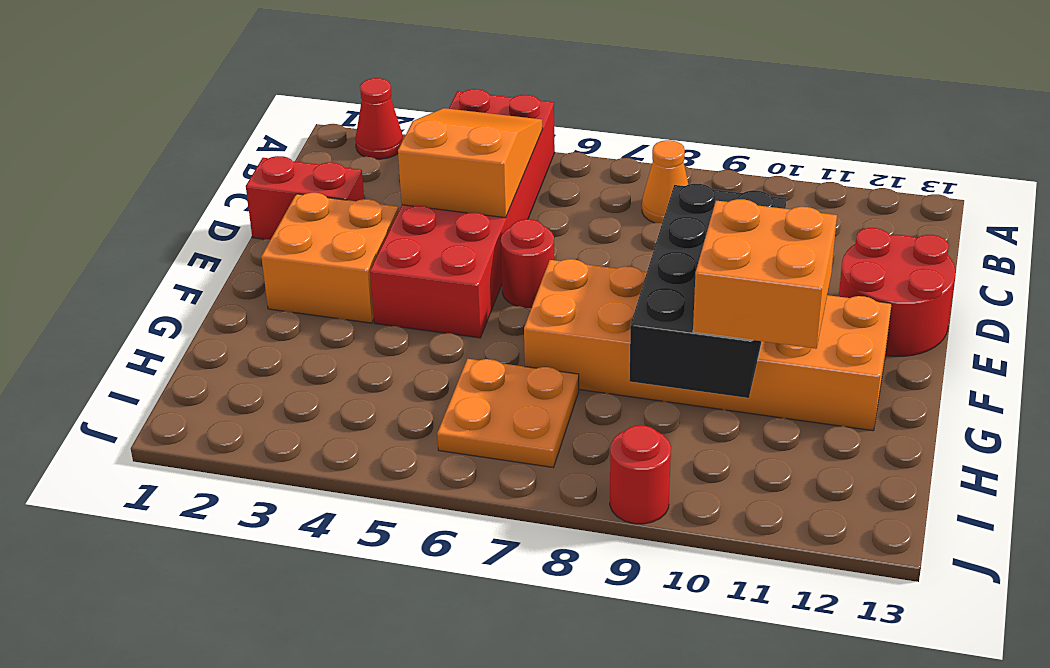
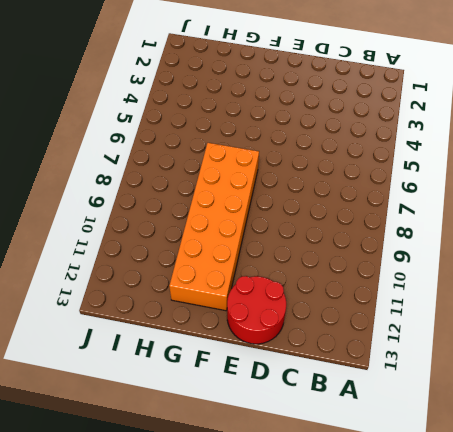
none -> red 1x1 cone [355,78,403,159]
none -> red 2x6 brick [370,89,555,338]
none -> orange 1x1 cone [642,140,688,223]

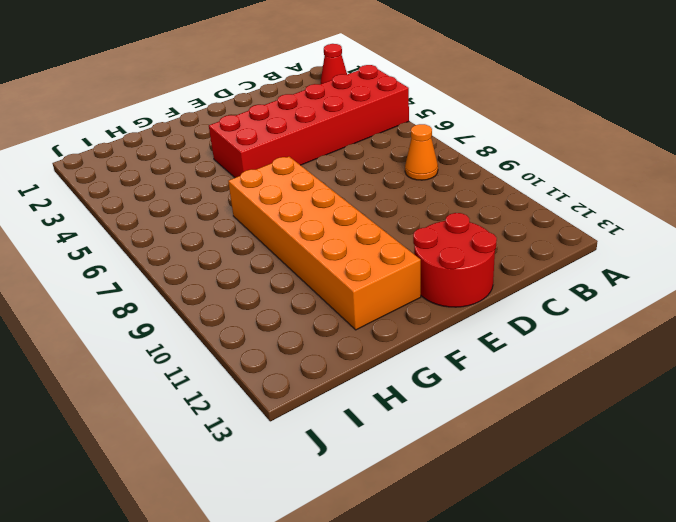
none -> red 1x2 brick [246,156,364,239]
none -> orange 2x2 brick [261,193,399,323]
none -> red 1x1 round brick [501,219,554,308]

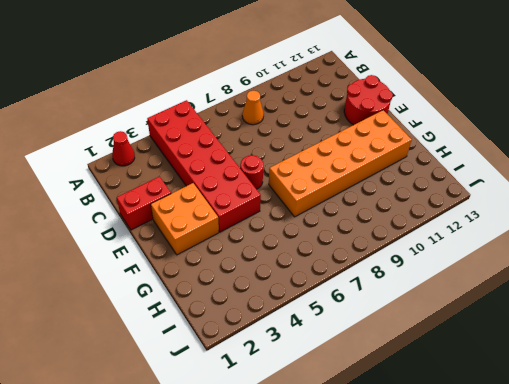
none -> orange 2x2 plate [437,359,579,467]
none -> red 1x1 round brick [610,425,671,524]
none -> orange 2x3 slope [398,108,543,218]

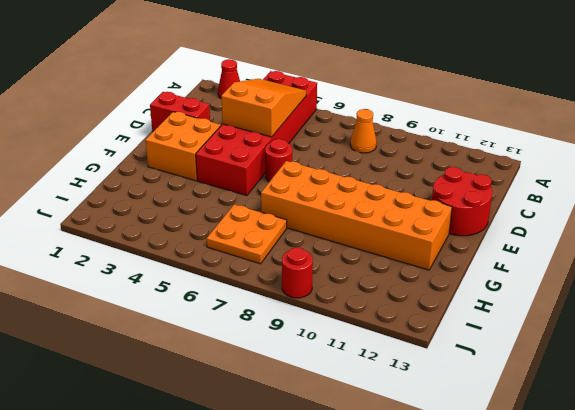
none -> black 2x4 brick [629,184,786,398]
none -> orange 2x2 brick [693,199,837,349]

